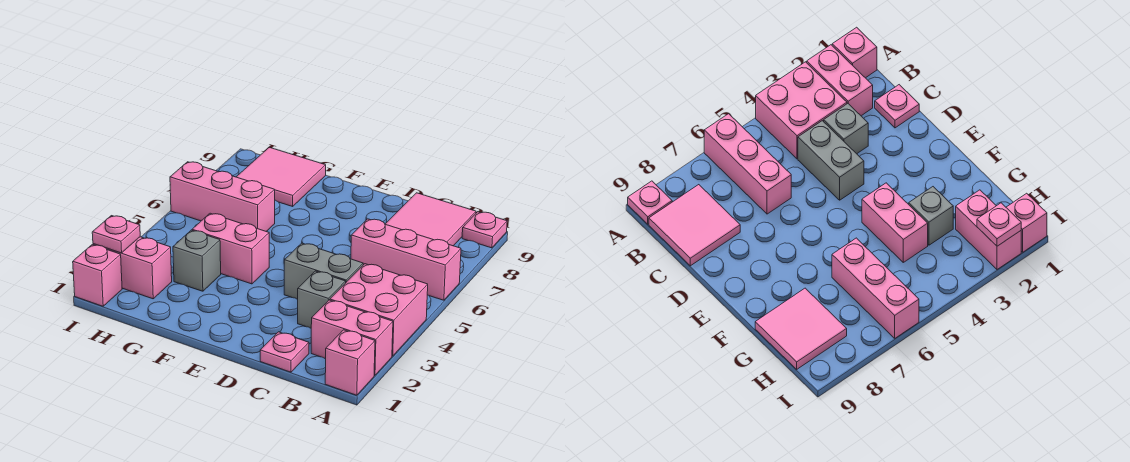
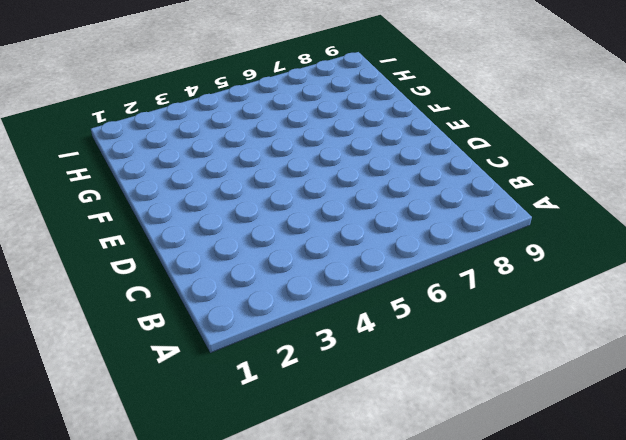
none -> pink 1x1 brick [325,330,375,395]
none -> pink 1x2 brick [311,300,393,375]
none -> pink 2x2 brick [330,264,428,356]

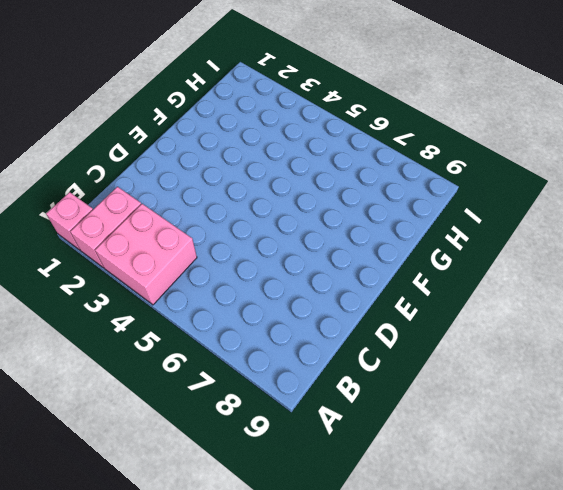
none -> pink 1x3 brick [351,219,461,300]
none -> pink 1x1 plate [462,212,507,248]
none -> pink 2x2 tile [386,193,476,246]

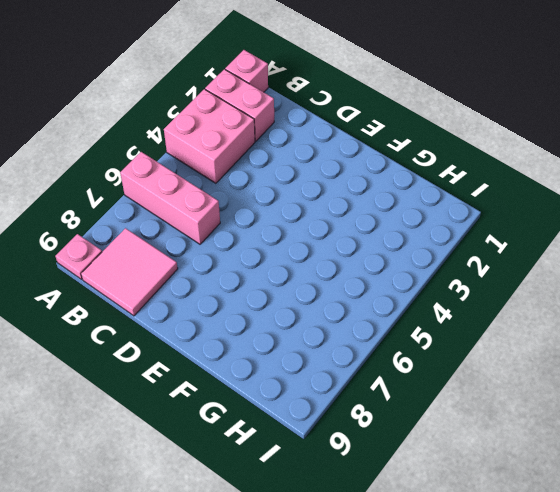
none -> pink 1x1 plate [260,332,309,372]
none -> grey 1x1 brick [298,271,346,328]
none -> grey 1x2 brick [284,243,363,299]

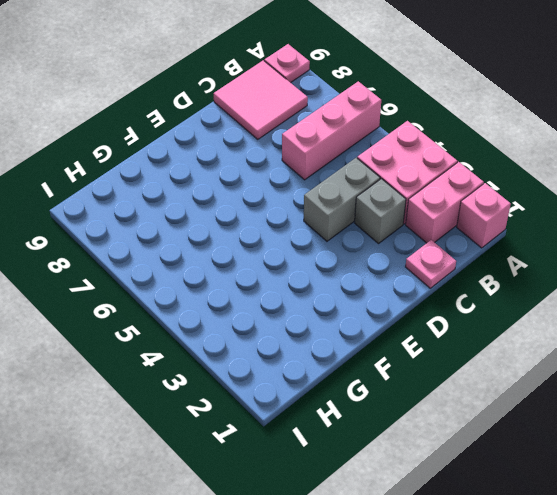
none -> pink 1x2 brick [192,213,269,284]
none -> grey 1x1 brick [173,230,221,291]
none -> pink 1x3 brick [170,162,275,231]

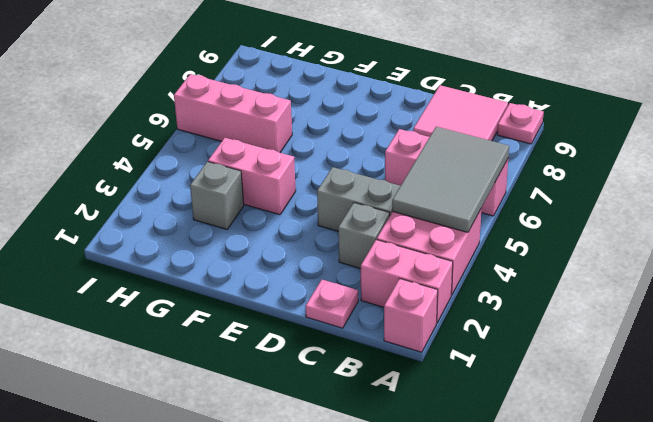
grey 2x3 tile [392,127,509,232] -> none
none -> pink 2x2 tile [237,147,326,206]
none -> pink 1x2 brick [93,237,172,299]
none -> pink 1x1 brick [73,245,122,306]

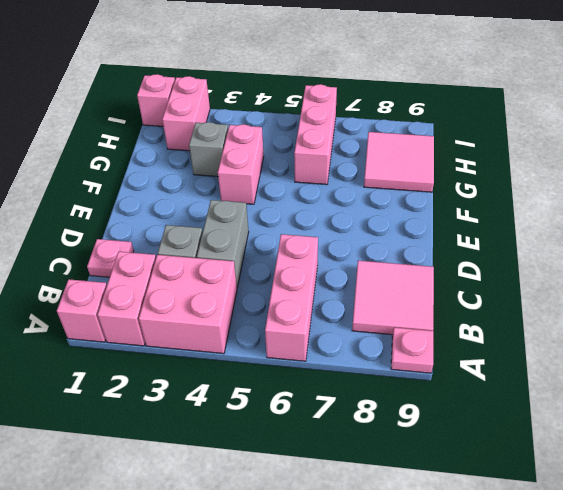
none -> pink 1x1 plate [92,216,140,253]

